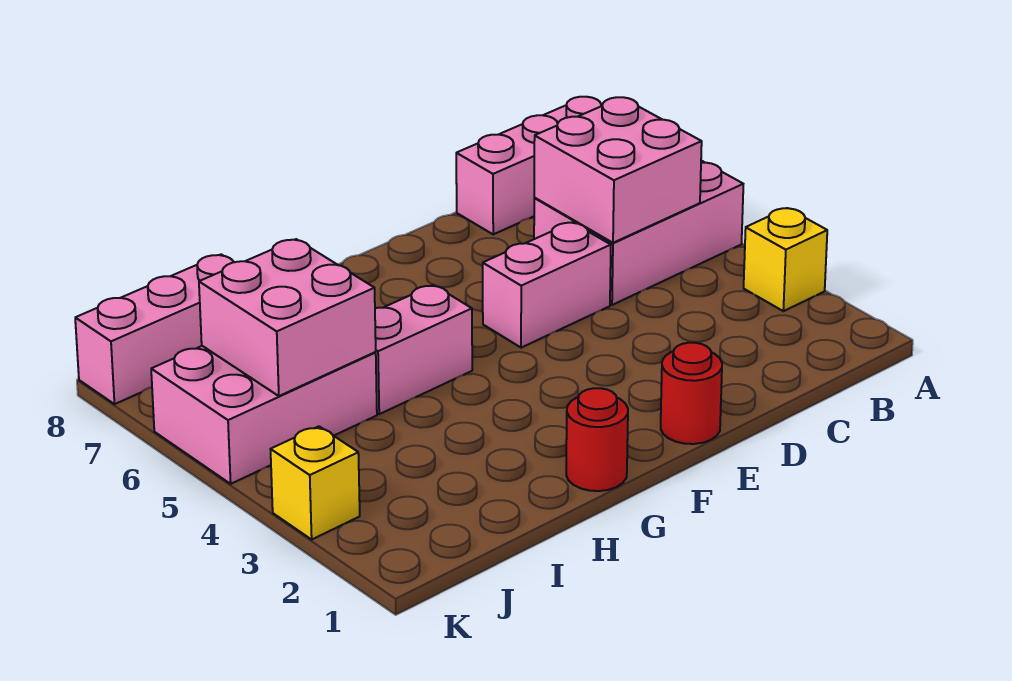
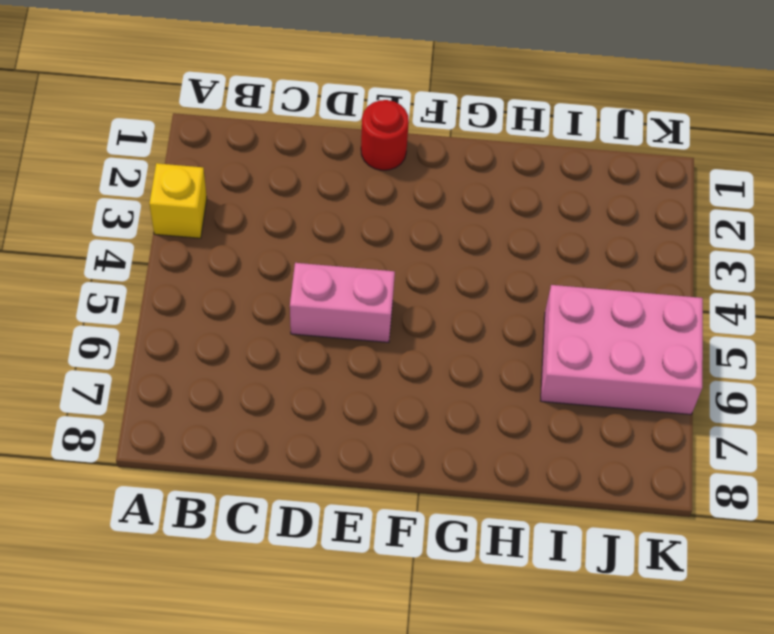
none -> pink 2x3 brick [534,161,743,305]
none -> pink 1x3 brick [456,97,602,234]
none -> red 1x1 round brick [566,388,628,491]

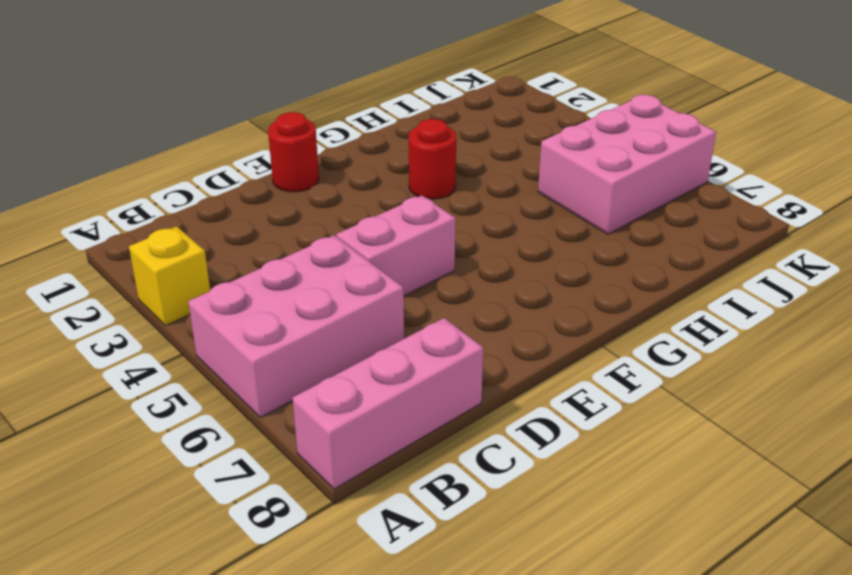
red 1x1 round brick [409,119,456,199] -> red 1x1 round brick moved to [566,388,628,491]
none -> pink 1x2 brick [375,285,472,414]
none -> pink 1x3 brick [75,254,233,404]
none -> yellow 1x1 brick [271,426,360,539]

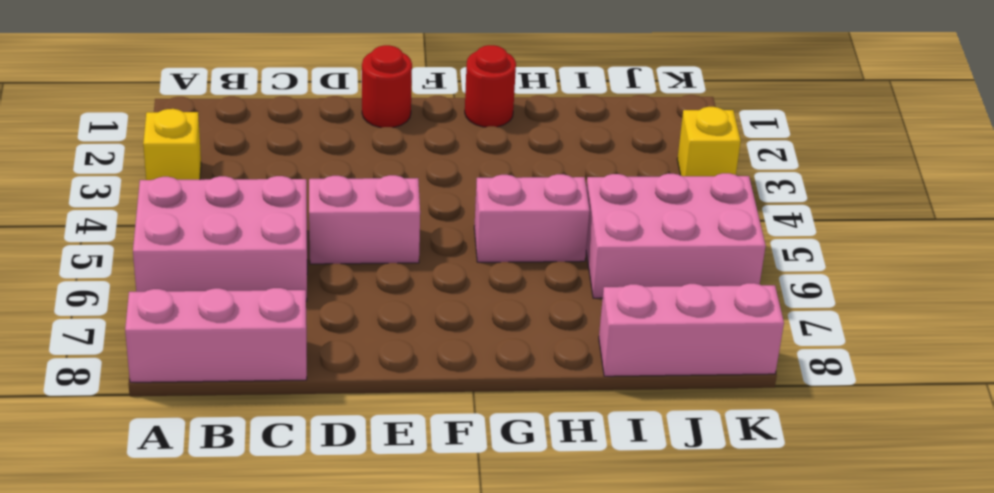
none -> pink 2x2 brick [534,97,702,243]
none -> pink 2x2 brick [199,239,376,396]

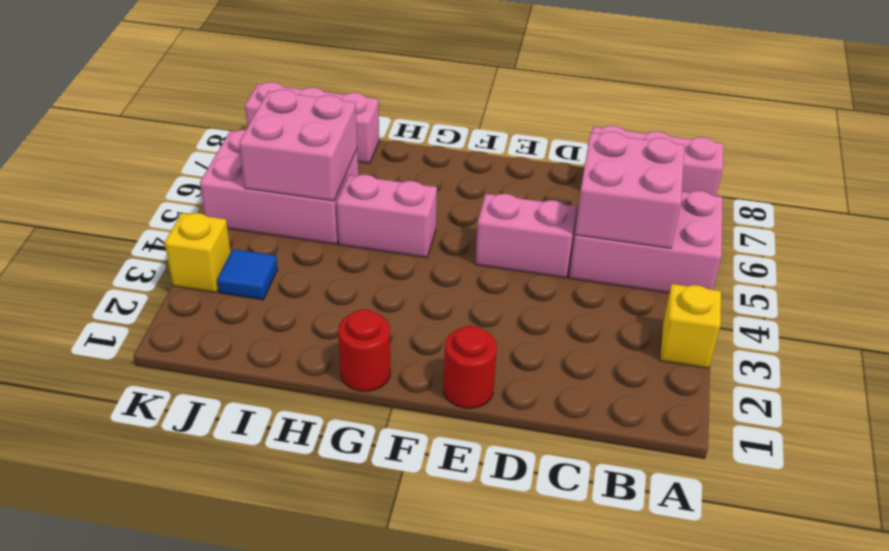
blue 1x1 tile [217,249,278,300] -> none

